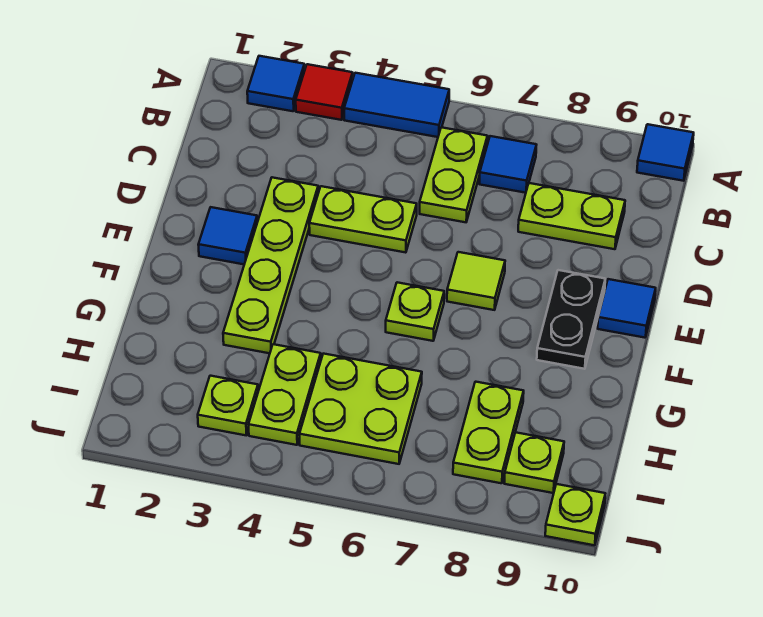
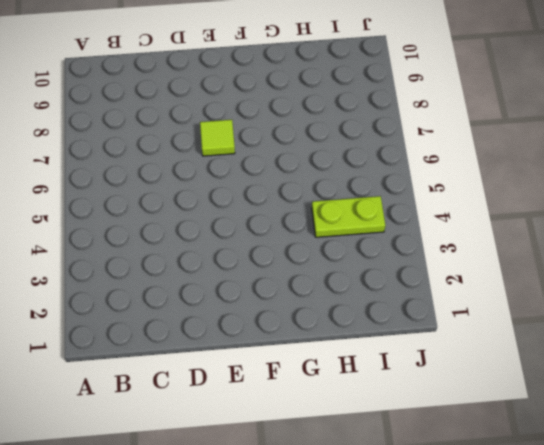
none -> blue 1x1 tile [247,56,305,111]
none -> red 1x1 tile [296,64,353,120]
none -> blue 1x2 tile [344,73,449,137]

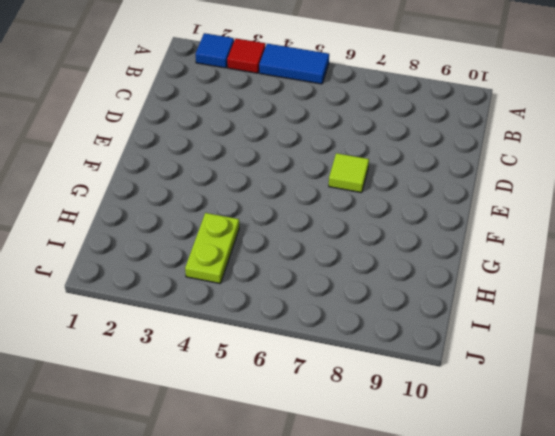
none -> blue 1x1 tile [637,124,694,181]
none -> lime 1x2 plate [420,127,487,222]
none -> blue 1x1 tile [479,136,536,193]

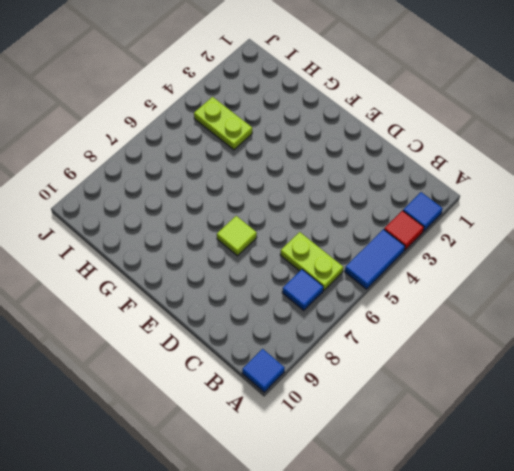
none -> lime 1x2 plate [518,183,625,249]
none -> lime 1x4 plate [223,177,318,353]
none -> lime 1x2 plate [309,186,417,253]

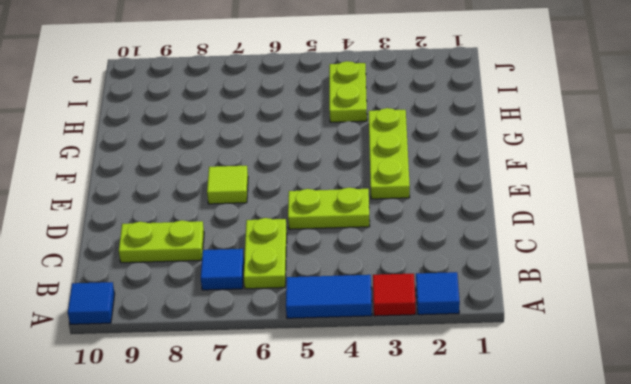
lime 1x3 plate [369,108,410,199] -> lime 1x4 plate [223,177,318,353]
none -> blue 1x1 tile [198,207,257,264]
none -> black 1x2 plate [537,270,605,369]
none -> blue 1x1 tile [598,279,656,338]

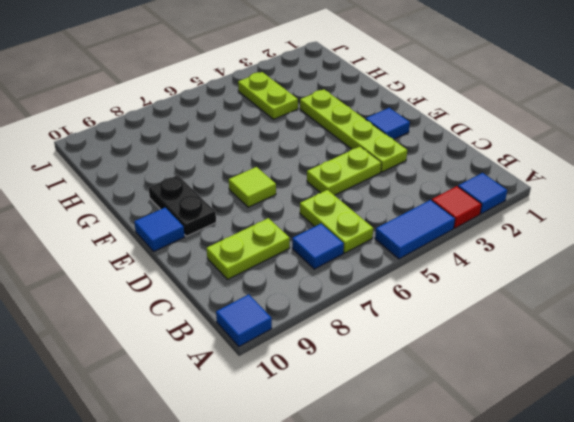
none -> lime 1x1 plate [386,282,444,341]
none -> lime 2x2 plate [299,354,422,464]
none -> lime 1x2 plate [453,382,524,483]

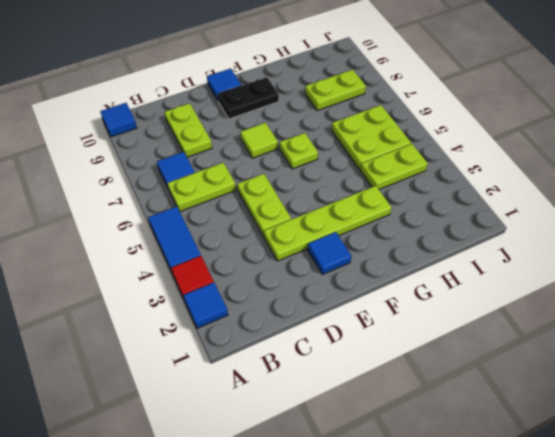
none -> lime 1x1 plate [198,376,258,435]
none -> lime 1x1 plate [504,432,564,493]
none -> lime 1x1 plate [545,484,605,545]

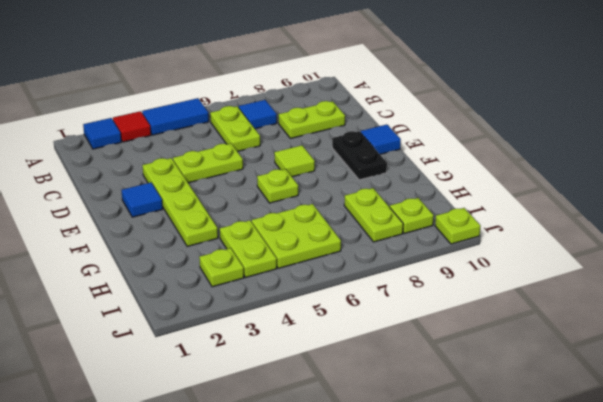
none -> blue 1x1 tile [637,124,694,181]

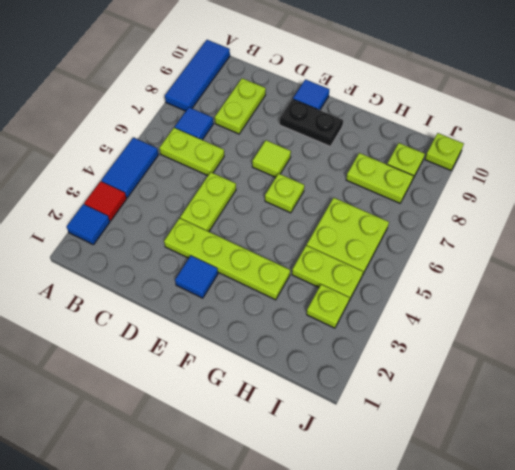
blue 1x3 tile [165,40,230,111] -> blue 1x1 tile [637,124,694,181]

